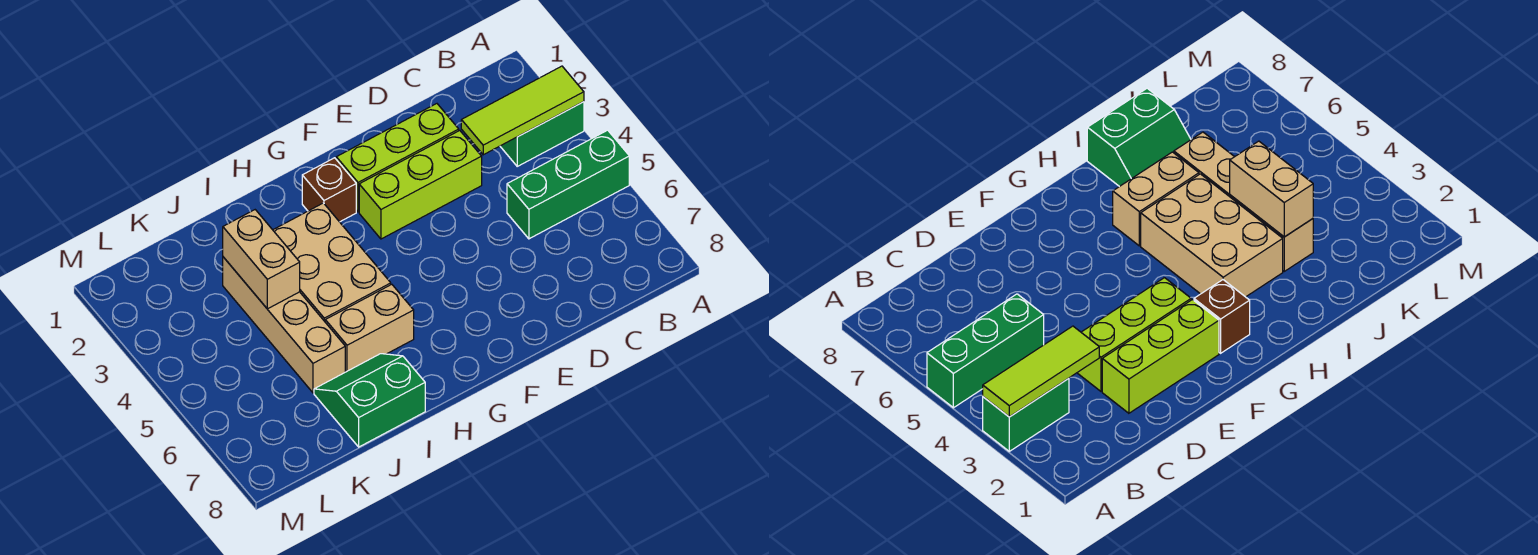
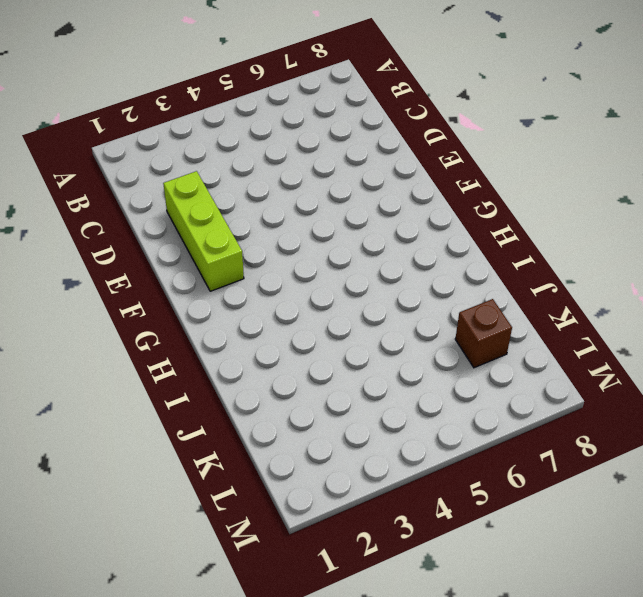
brown 1x1 brick [455,299,512,368] -> brown 1x1 brick moved to [302,158,356,222]
none -> green 1x2 brick [500,102,584,166]
none -> green 1x3 brick [507,130,629,239]

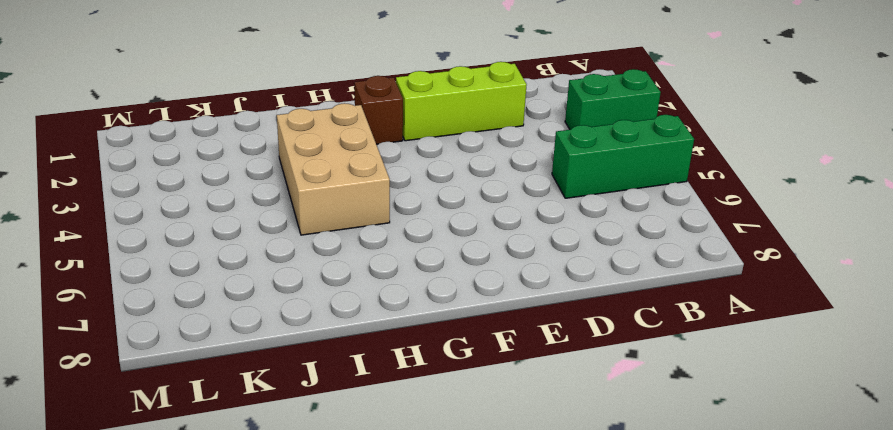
none -> lime 1x3 brick [359,131,482,239]
none -> tan 1x2 brick [325,284,414,372]

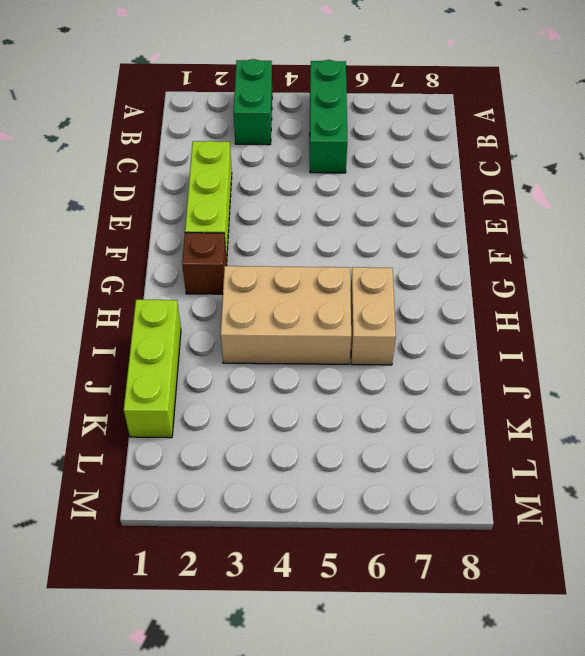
lime 1x3 brick [124,300,181,438] -> lime 1x3 brick moved to [359,131,482,239]
none -> green 2x2 slope [314,354,425,447]
none -> tan 1x4 brick [223,257,345,393]

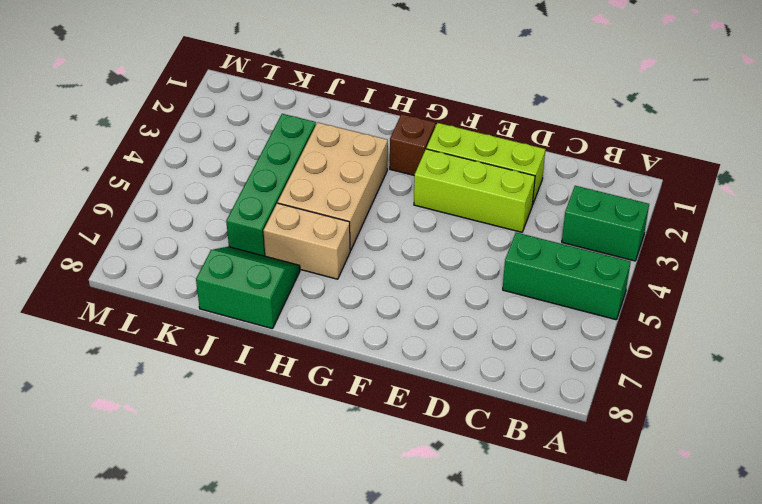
green 1x4 brick [226,114,316,256] -> tan 1x4 brick [223,257,345,393]
none -> lime 1x3 tile [461,66,584,155]
none -> tan 1x2 brick [223,210,300,309]

